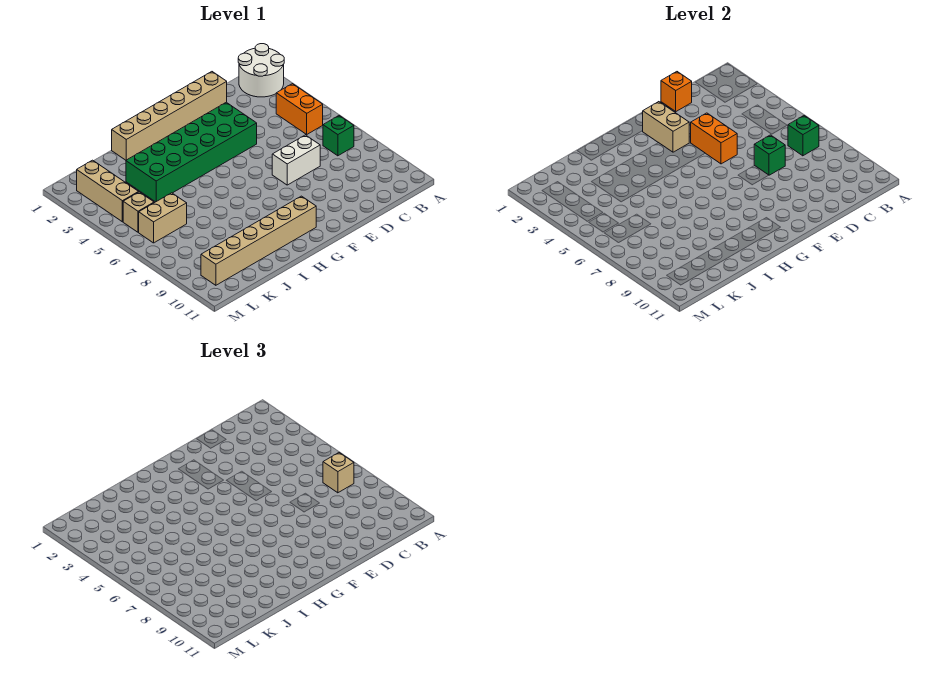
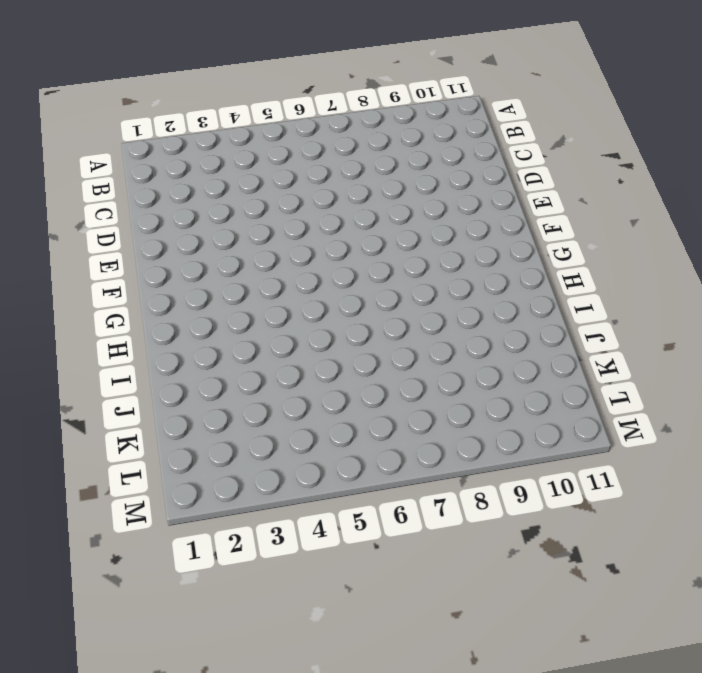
none -> white 2x2 round brick [238,44,284,97]
none -> orange 1x2 brick [276,84,323,134]
none -> green 1x1 brick [323,116,354,156]

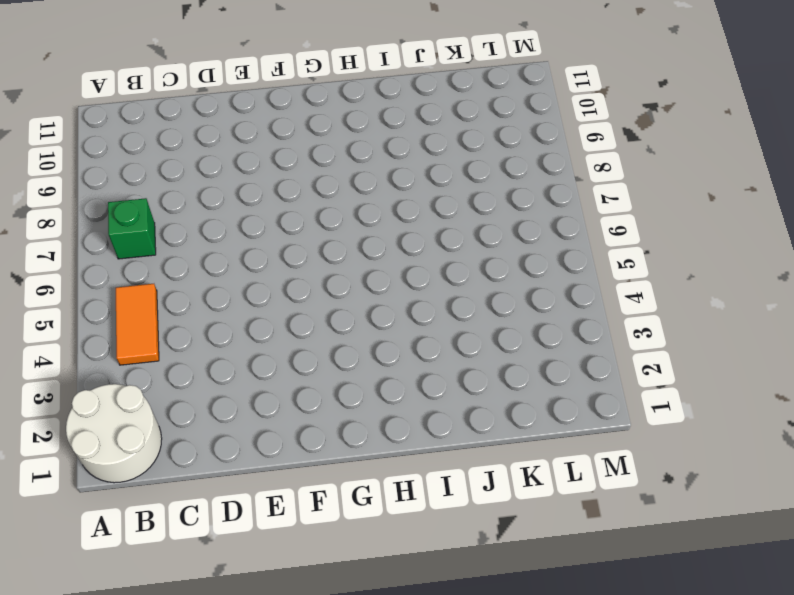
orange 1x2 tile [116,284,159,365] -> orange 1x2 brick [276,84,323,134]
none -> tan 1x6 brick [112,72,227,160]
none -> white 1x2 brick [272,135,320,185]
none -> green 2x6 brick [126,102,257,202]

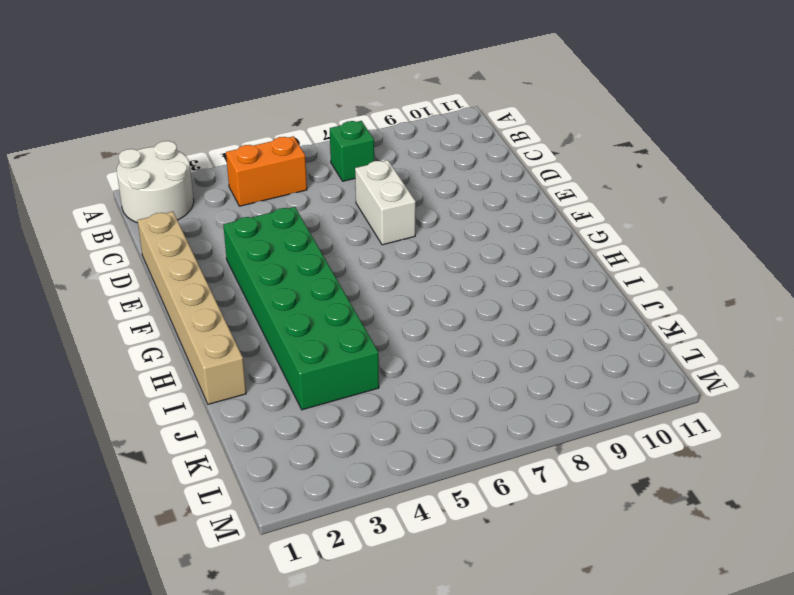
none -> tan 1x6 brick [201,196,316,285]
none -> tan 1x2 brick [139,193,187,243]
none -> tan 1x3 brick [77,160,138,222]

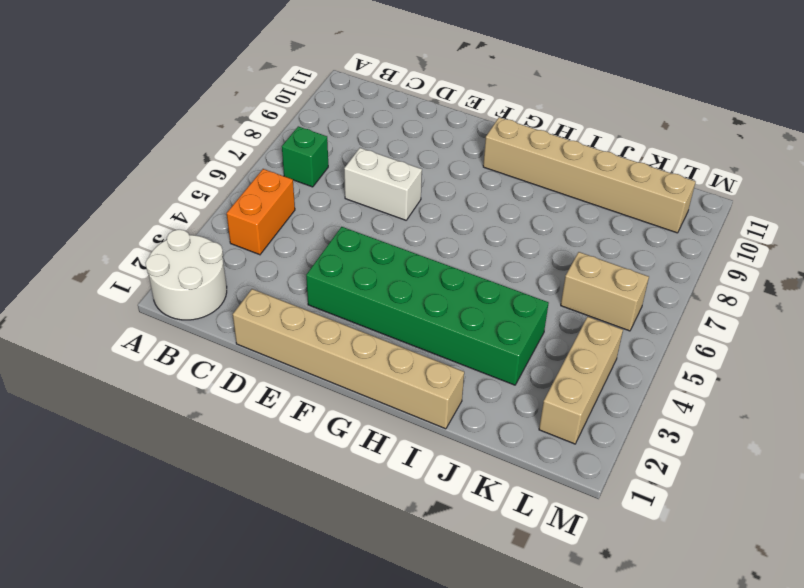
none -> tan 1x1 brick [123,192,154,232]
none -> green 1x1 brick [788,116,819,156]
none -> orange 1x1 brick [661,72,692,112]

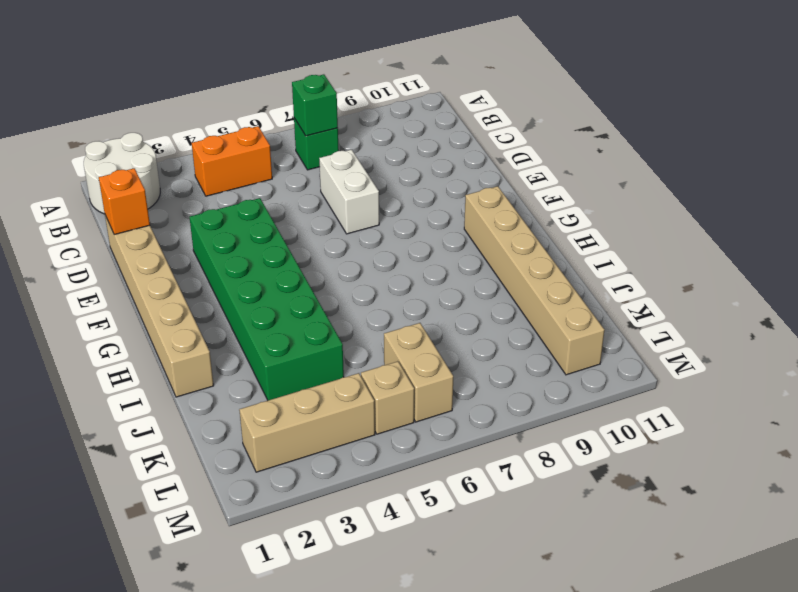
none -> green 1x1 brick [754,135,785,175]
none -> orange 1x2 brick [691,113,737,164]
none -> tan 1x2 brick [643,102,689,152]

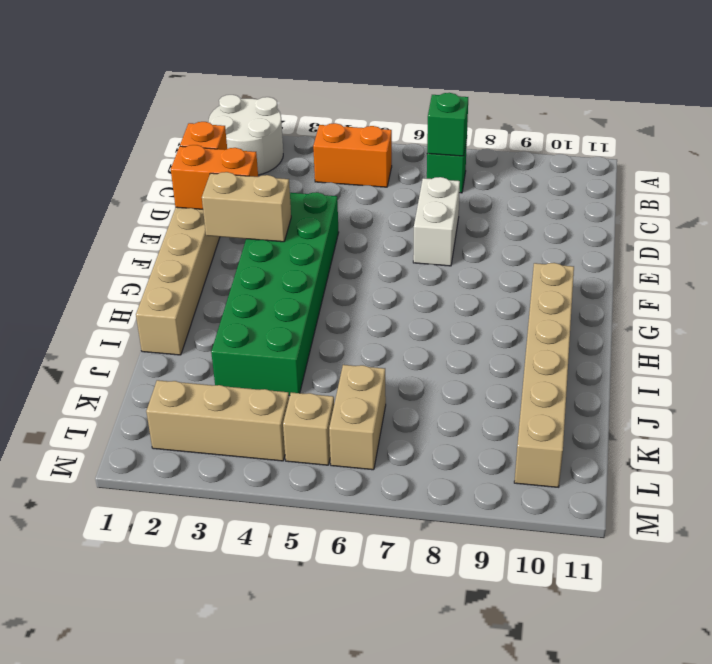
orange 1x2 brick [171,145,258,209] -> orange 1x2 brick moved to [691,113,737,164]
none -> green 1x1 brick [754,135,785,175]
none -> tan 1x1 brick [323,453,354,493]

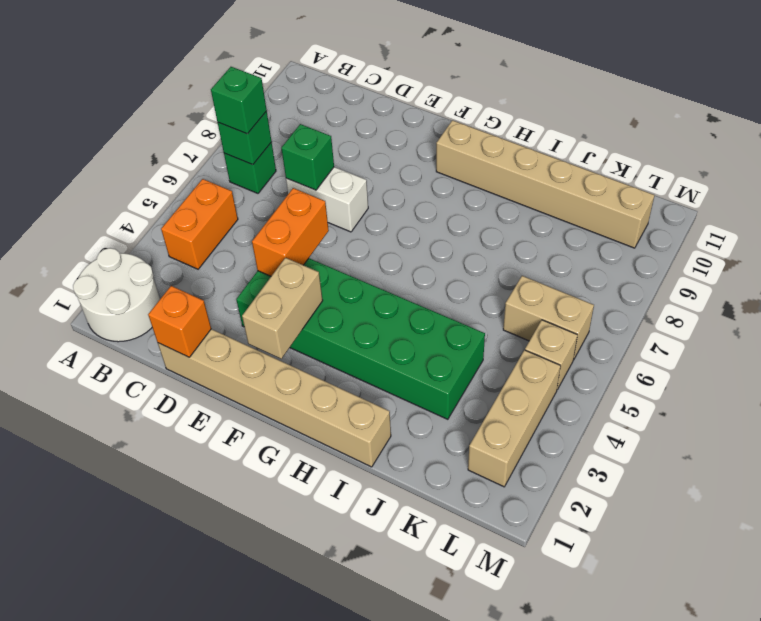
green 1x1 brick [211,67,267,134] -> tan 1x1 brick [323,453,354,493]

